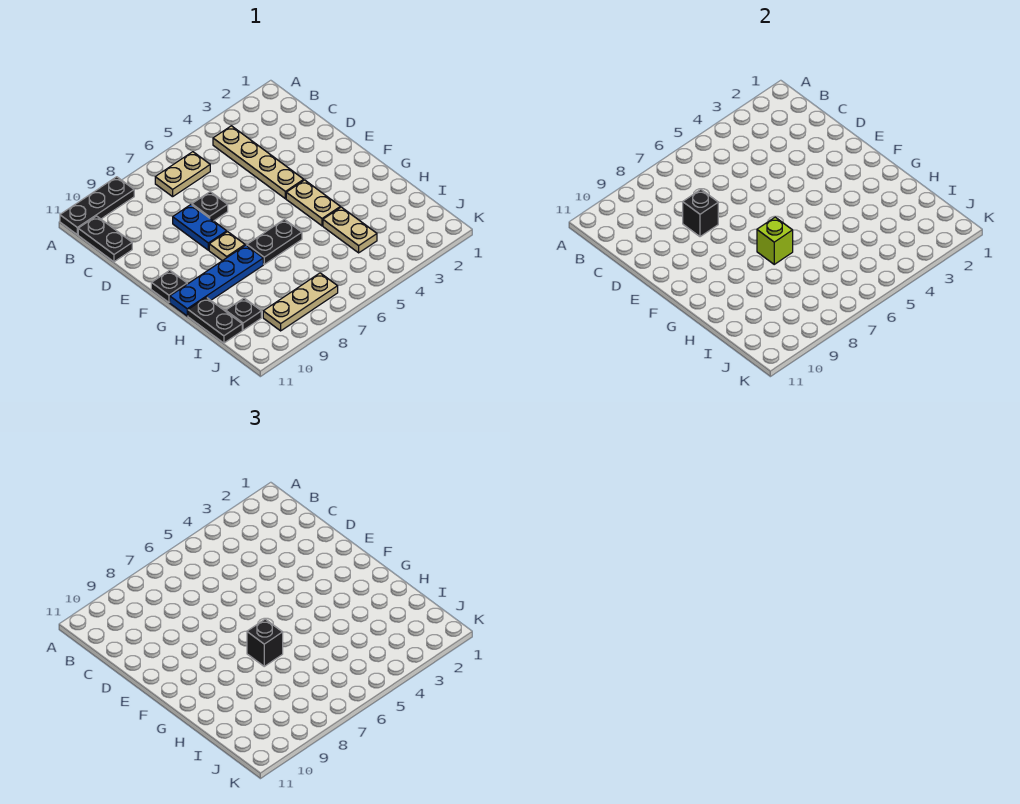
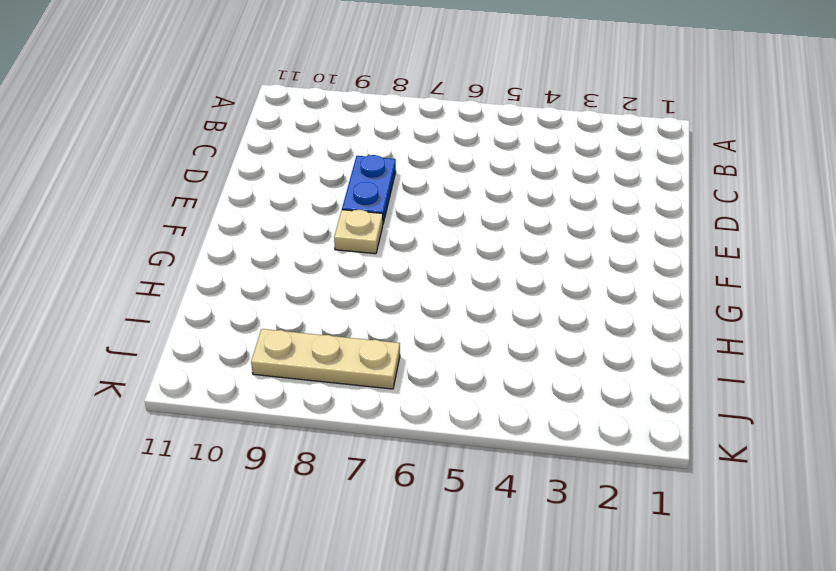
none -> black 1x3 plate [60,177,134,235]
none -> tan 1x4 plate [213,126,304,199]
none -> tan 1x2 plate [155,152,210,197]

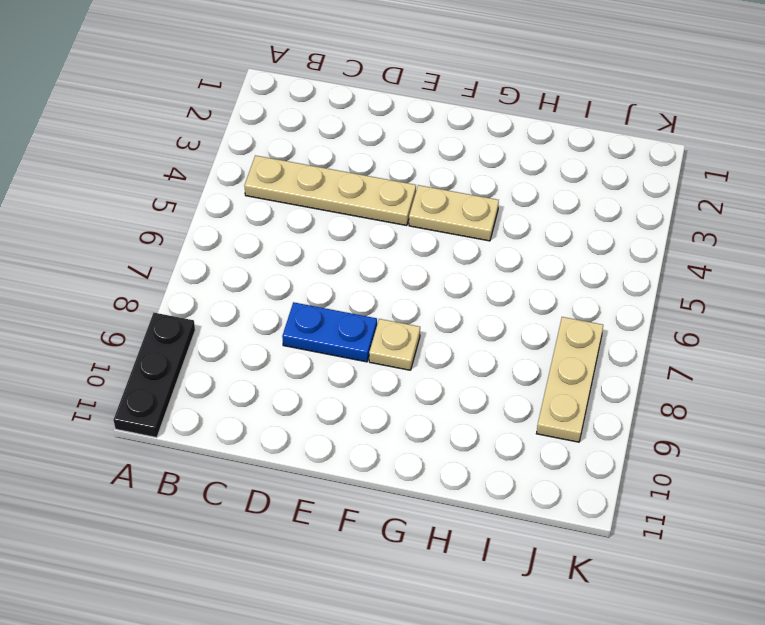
none -> tan 1x2 plate [155,152,210,197]
none -> black 1x2 plate [78,216,132,262]
none -> black 1x1 plate [192,192,228,221]

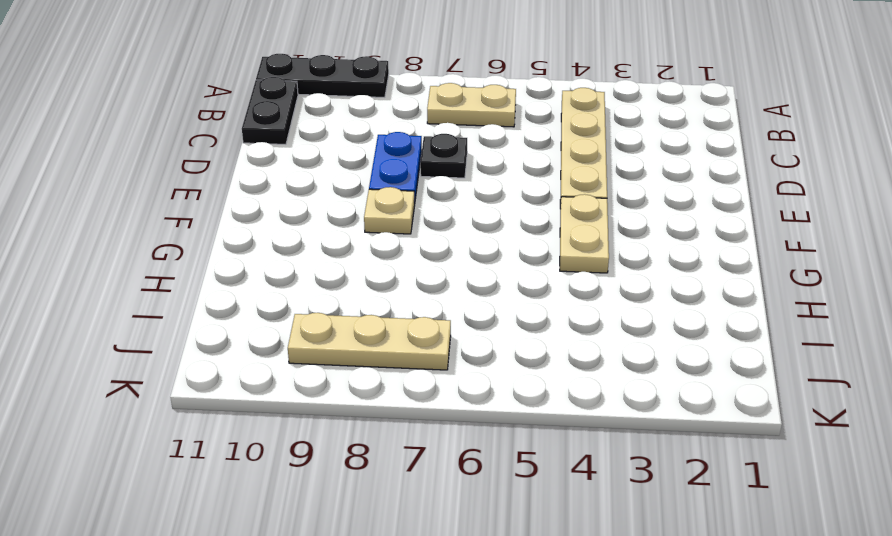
none -> black 1x1 plate [151,270,187,302]
none -> black 1x2 plate [247,219,302,264]
none -> blue 1x4 plate [170,245,263,316]

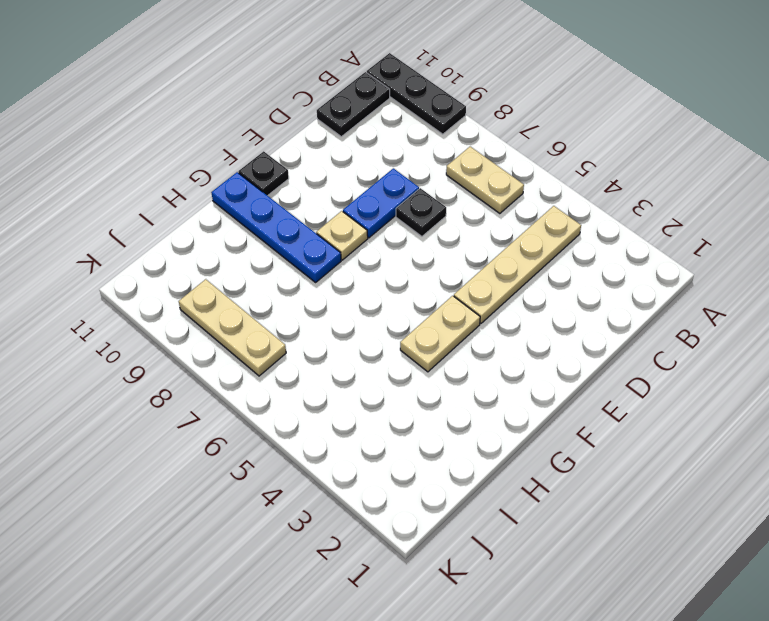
none -> black 1x2 plate [247,219,302,264]
none -> tan 1x2 plate [323,207,377,253]
none -> black 1x2 plate [188,297,242,343]

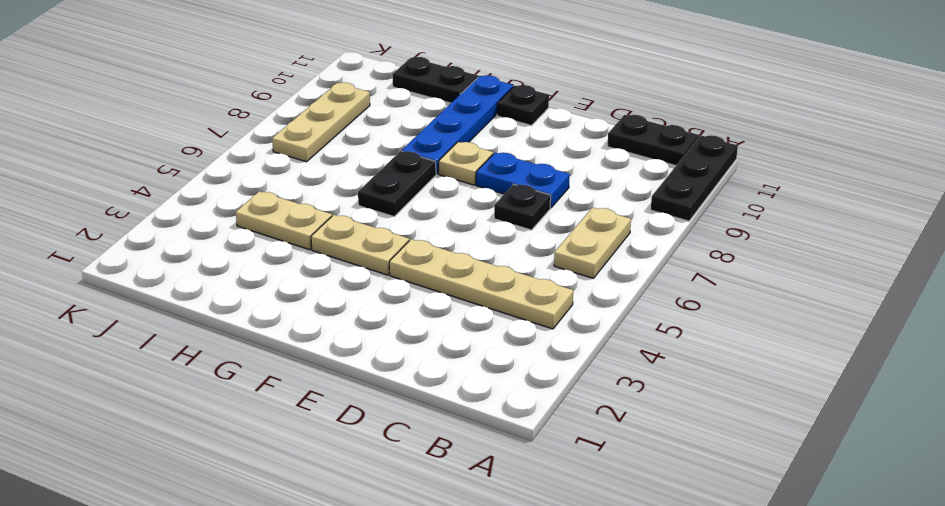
none -> black 1x1 plate [226,298,261,330]
none -> black 1x1 brick [683,190,718,237]
none -> lime 1x1 brick [757,217,793,264]

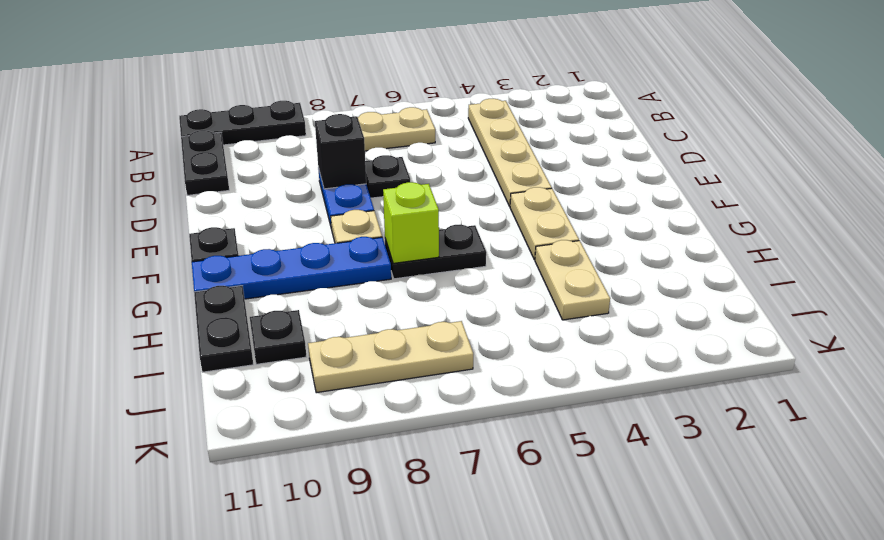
none -> black 1x1 brick [247,619,283,666]

